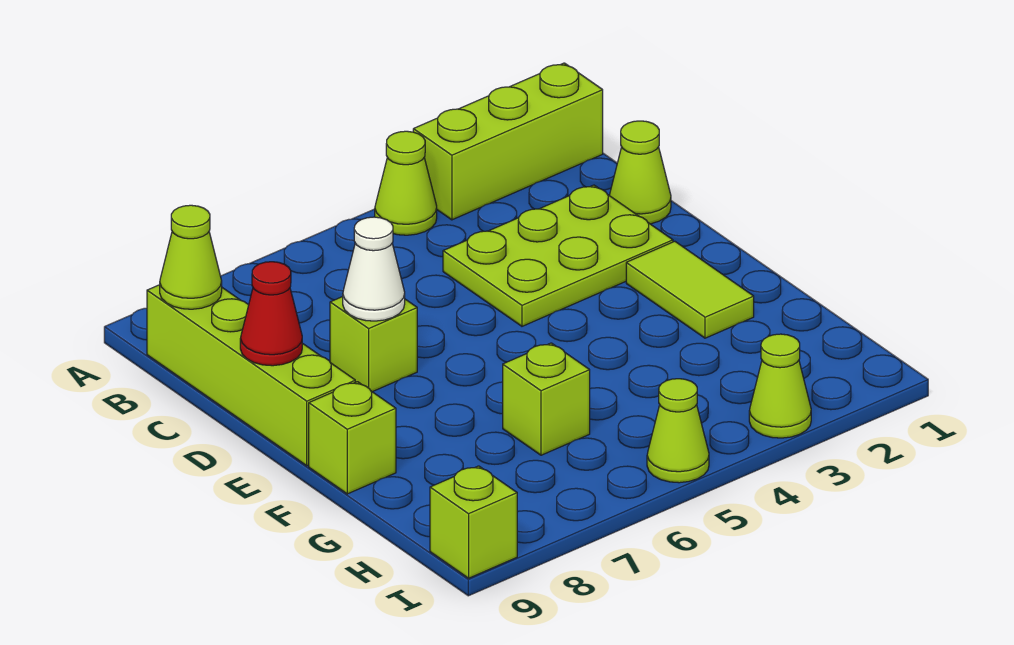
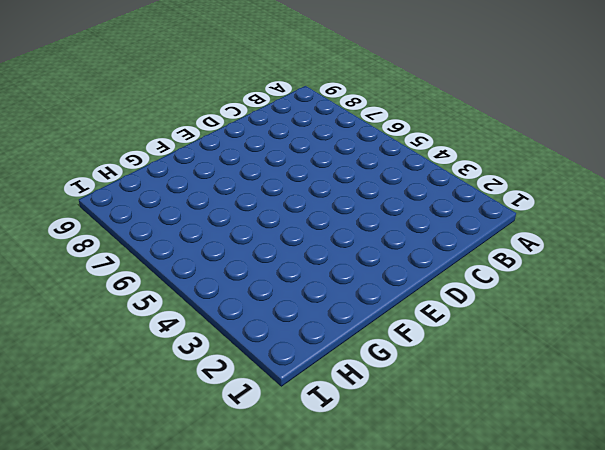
none -> lime 1x3 brick [413,63,603,220]
none -> lime 1x1 cone [375,131,437,235]
none -> lime 1x4 brick [147,285,355,466]

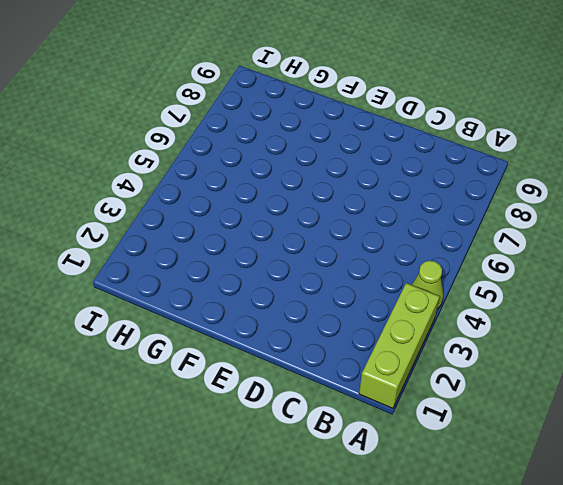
none -> lime 1x4 brick [147,285,355,466]
none -> lime 1x1 cone [610,121,671,224]
none -> lime 2x3 plate [443,185,673,326]

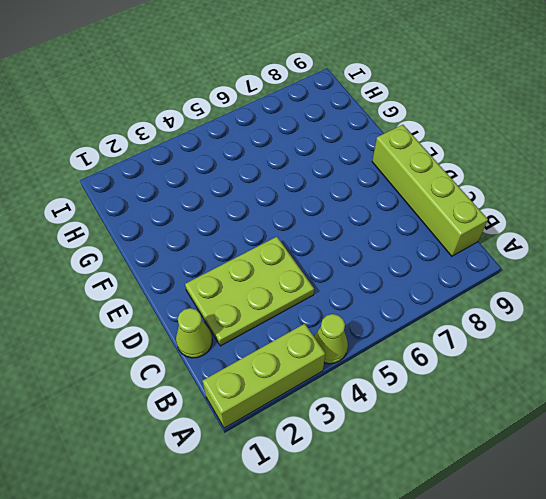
none -> lime 1x1 brick [330,297,417,392]
none -> lime 1x2 tile [626,241,754,338]
none -> lime 1x1 brick [309,382,396,494]

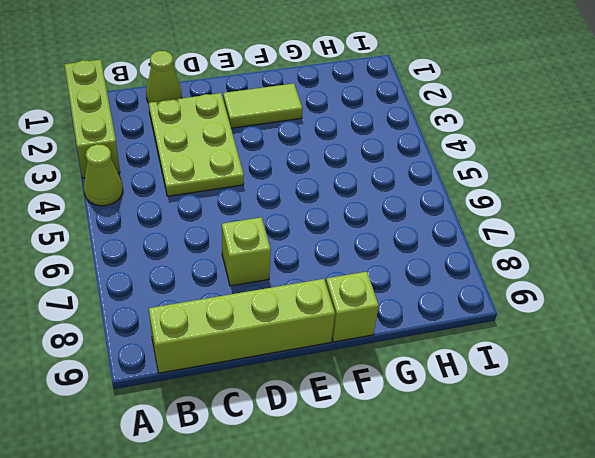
none -> lime 1x1 brick [503,343,590,455]
none -> lime 1x1 cone [749,334,811,438]
none -> lime 1x1 cone [647,379,709,483]

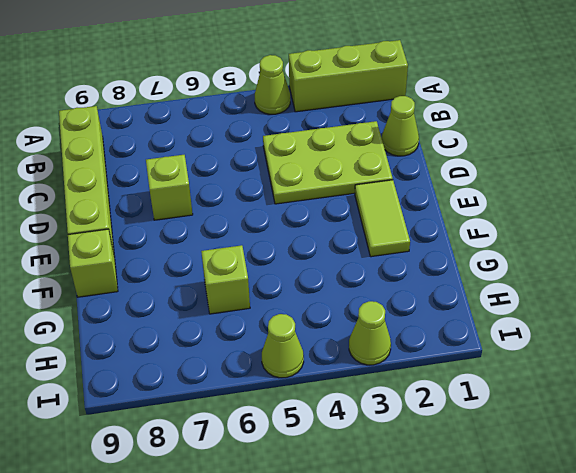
none -> lime 1x1 brick [430,466,517,578]
none -> lime 1x1 cone [160,205,222,309]
none -> white 1x1 cone [343,217,405,321]

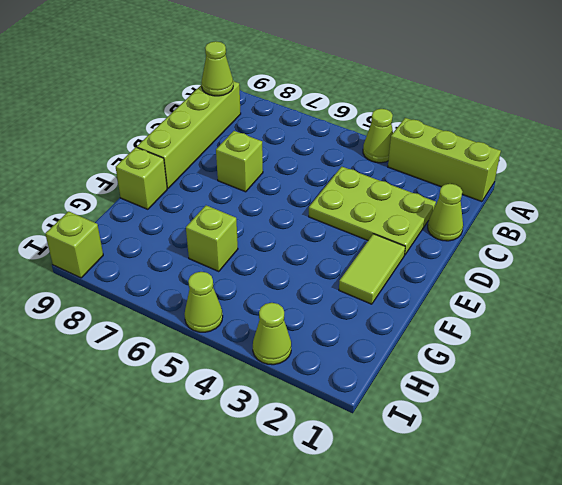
none -> white 1x1 cone [343,217,405,321]
none -> red 1x1 cone [240,262,302,366]

